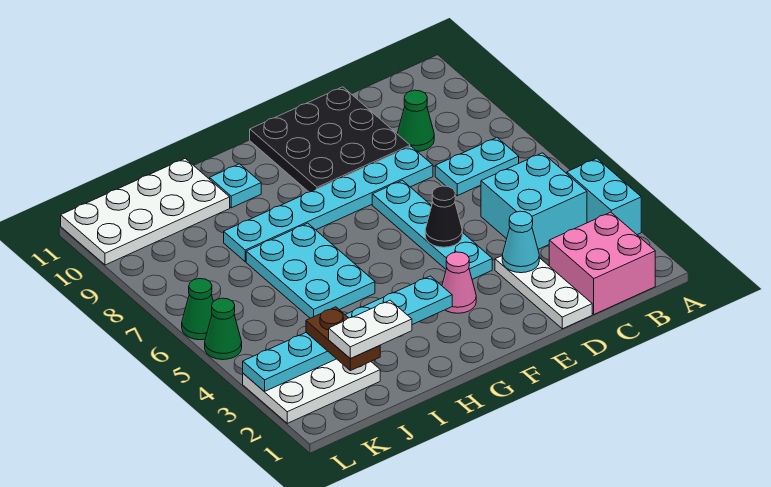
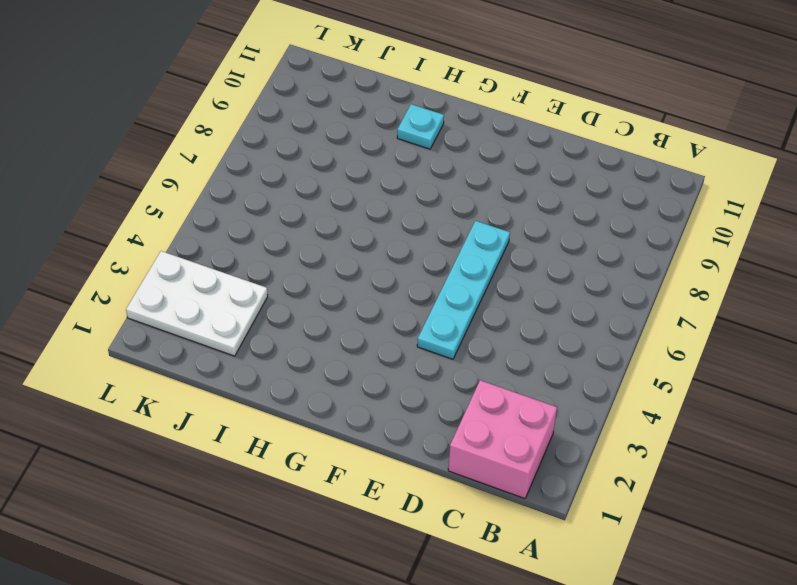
none -> cyan 1x2 brick [567,158,641,235]
none -> cyan 2x2 brick [481,153,587,249]
none -> cyan 1x2 plate [435,138,519,196]

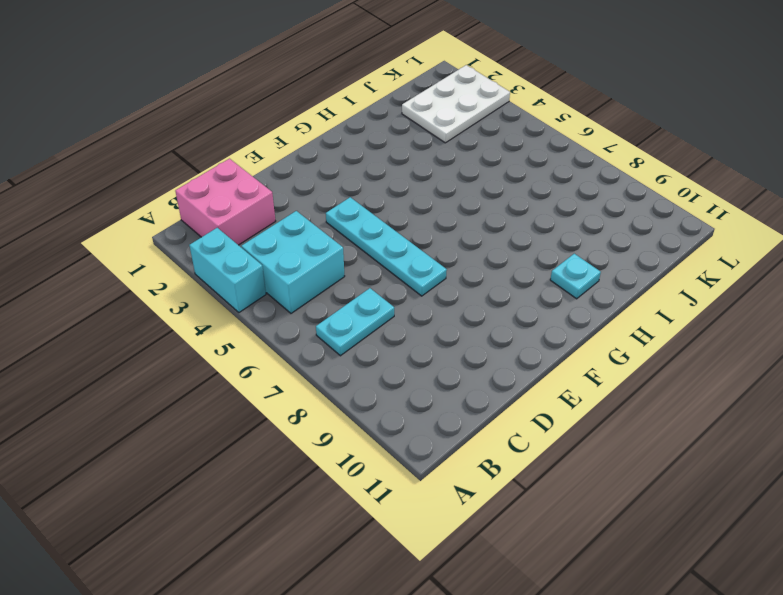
none -> green 1x1 cone [397,90,434,151]
none -> white 1x3 plate [495,256,592,329]
none -> cyan 1x6 plate [224,146,433,262]

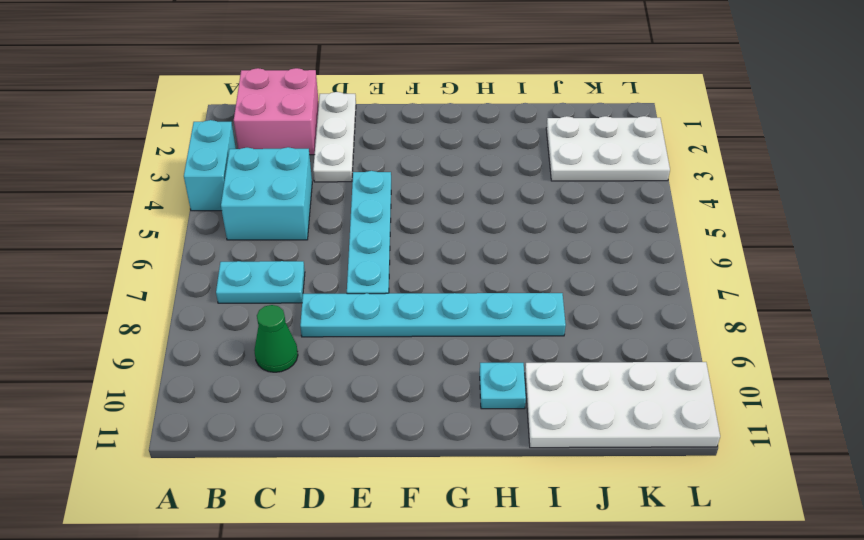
none -> black 3x3 plate [250,87,410,192]
none -> pink 1x1 cone [442,252,476,313]
none -> cyan 2x3 plate [246,223,375,318]

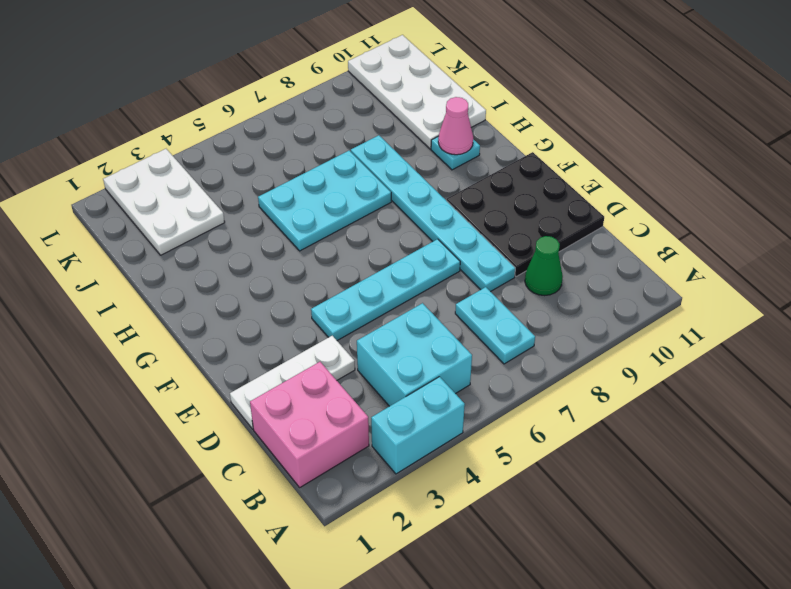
pink 1x1 cone [438,97,473,155] -> pink 1x1 cone moved to [442,252,476,313]
none -> green 1x1 cone [205,298,242,360]
none -> green 1x1 cone [182,279,213,340]
none -> cyan 1x1 cone [502,211,539,273]

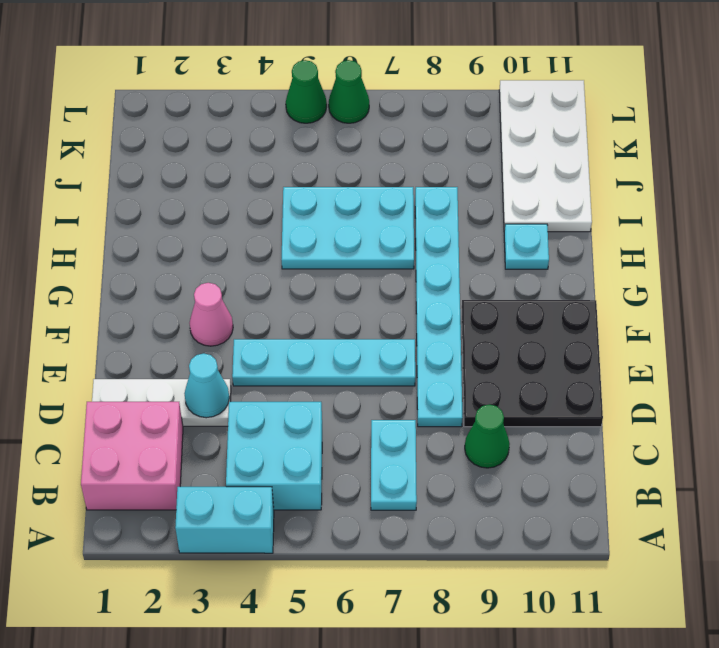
none -> white 2x3 plate [243,359,380,423]
none -> black 1x1 cone [425,186,462,247]
none -> cyan 1x6 plate [243,276,452,392]

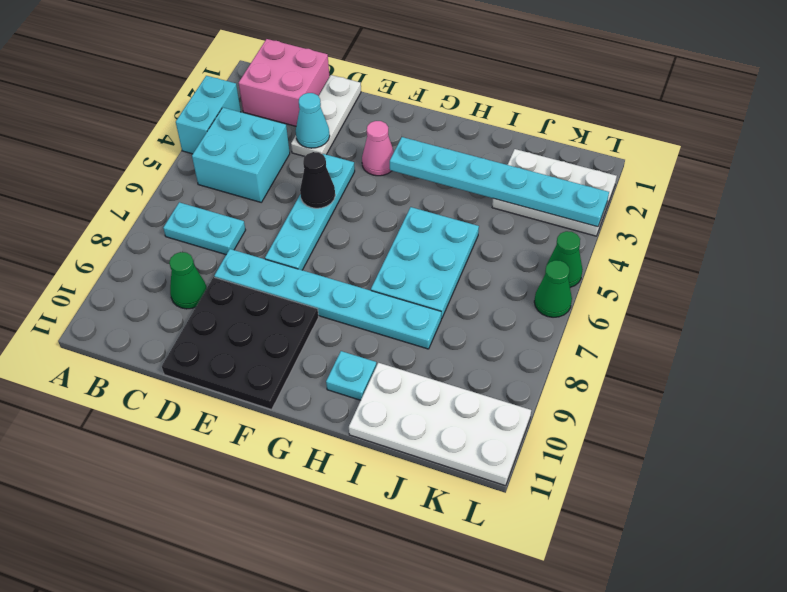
none -> brown 1x2 plate [306,307,380,371]
none -> white 1x2 plate [329,300,412,359]

